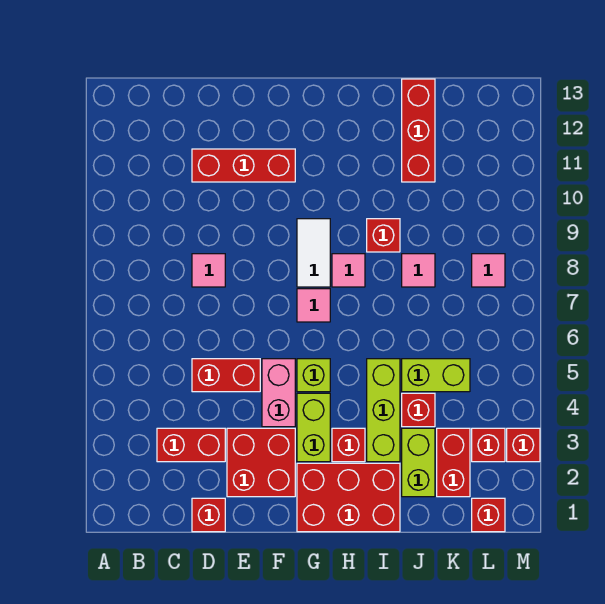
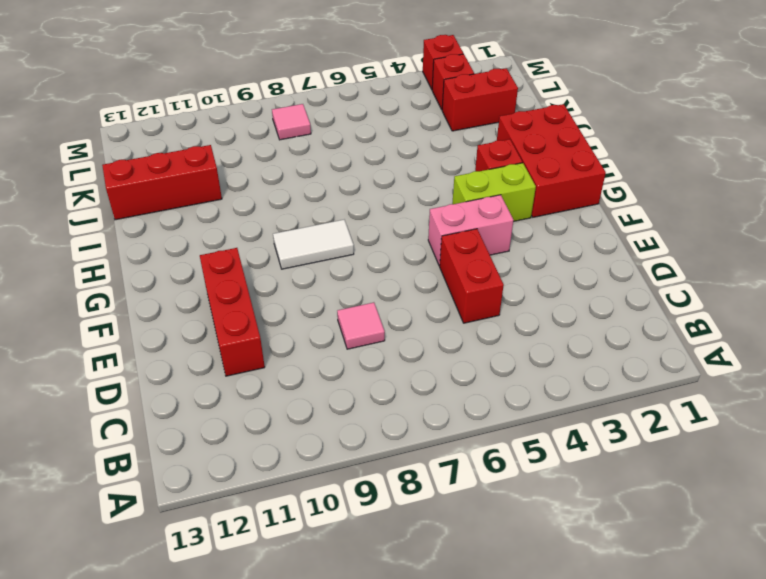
none -> red 1x2 brick [157,428,225,462]
none -> red 1x1 brick [192,498,225,532]
none -> red 2x2 brick [227,428,295,497]

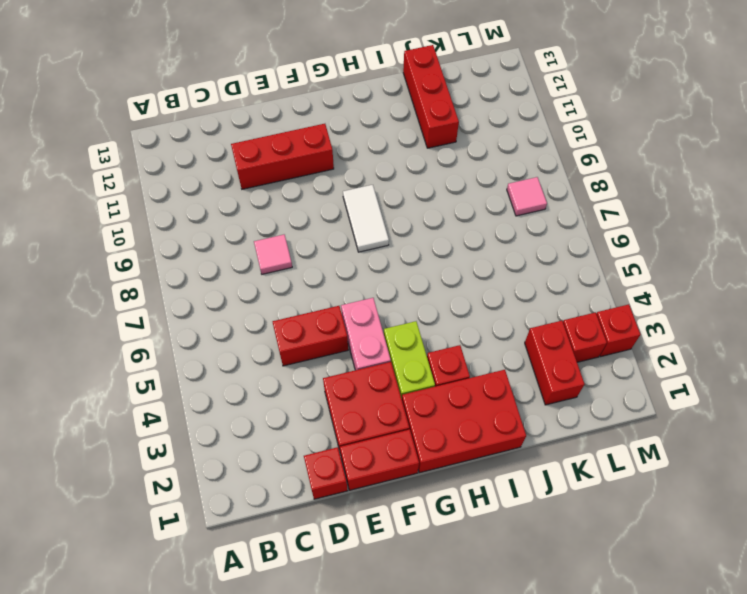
red 1x2 brick [340,429,419,490] -> red 1x2 brick moved to [157,428,225,462]
none -> lime 1x1 brick [297,359,330,392]
none -> pink 1x1 tile [297,289,330,322]
none -> pink 1x1 tile [332,254,365,287]

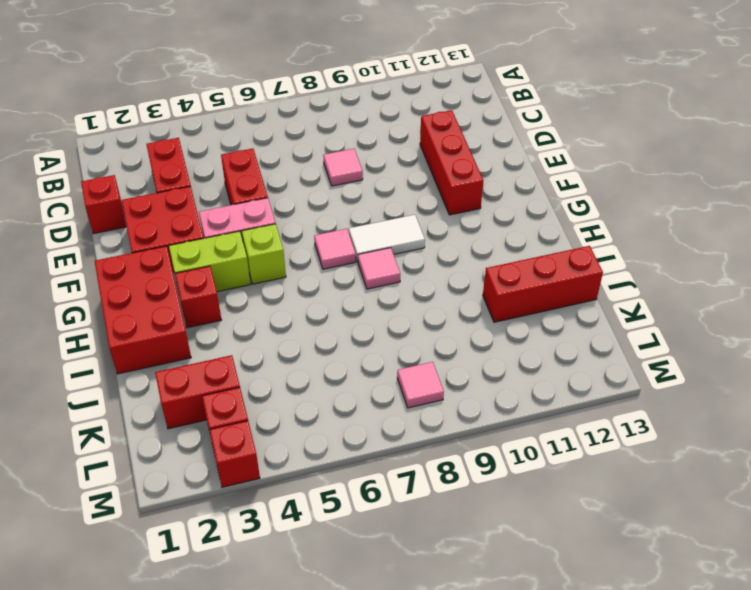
none -> lime 1x3 brick [367,359,400,462]
none -> red 1x1 brick [367,219,400,252]
none -> lime 1x2 brick [402,428,435,497]

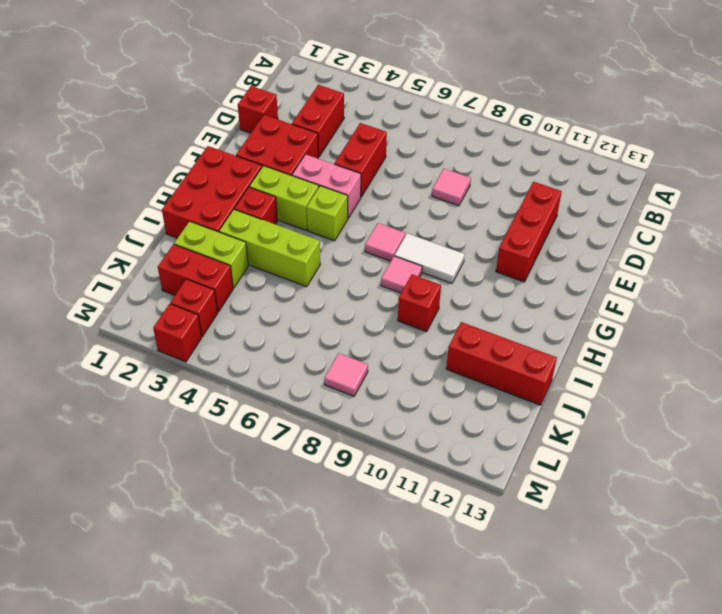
none -> red 1x1 brick [402,393,435,427]
none -> lime 1x2 brick [402,359,470,392]
none -> pink 1x1 tile [402,254,435,287]

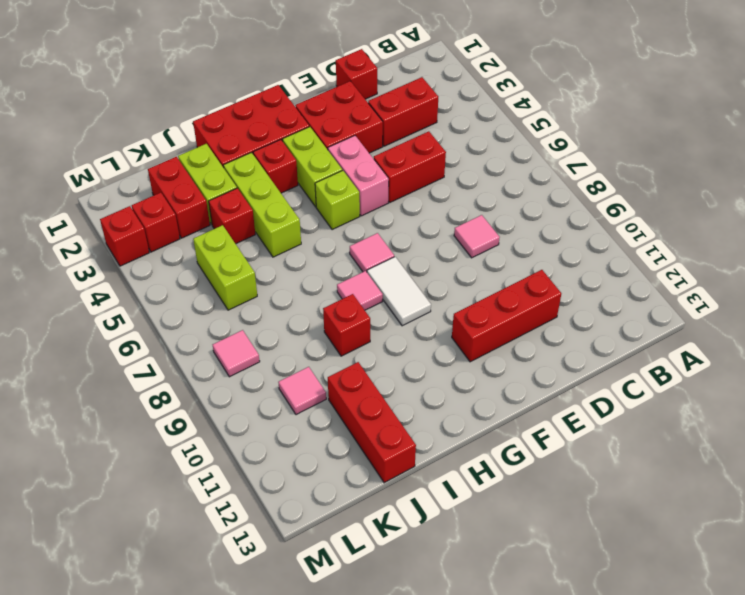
lime 1x2 brick [193,225,257,310] -> lime 1x2 brick turned to [402,359,470,392]
pink 1x1 tile [278,367,326,415] -> pink 1x1 tile moved to [402,254,435,287]
none -> red 1x1 brick [472,498,505,532]

